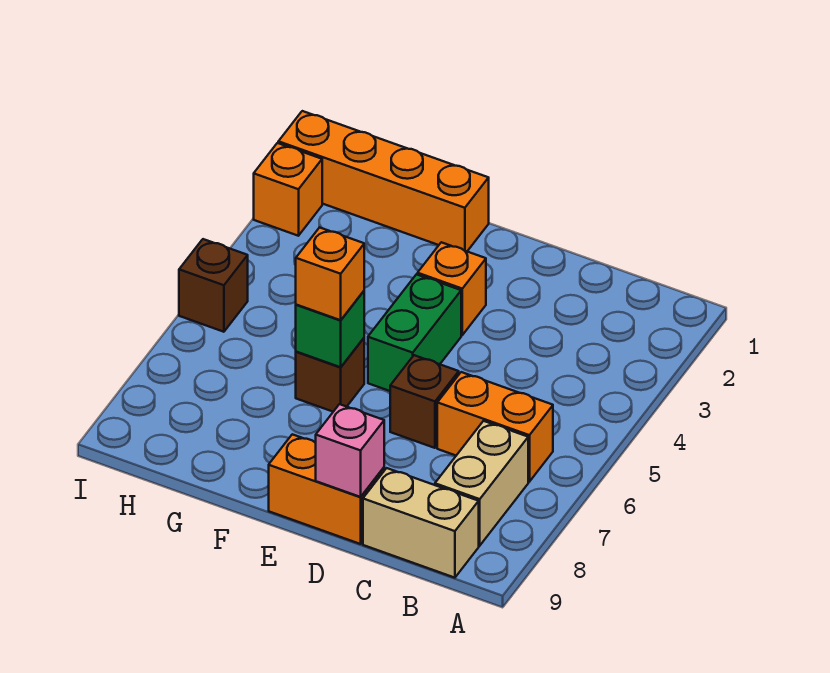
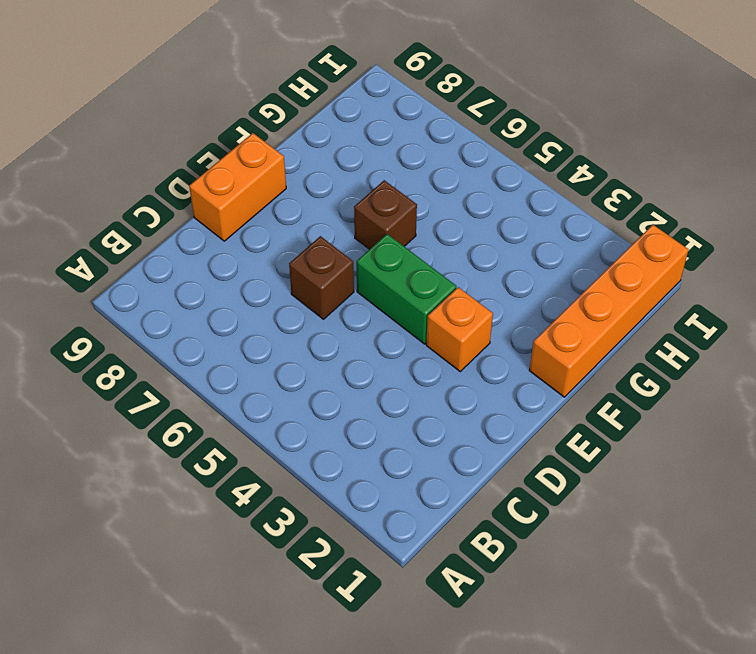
none -> orange 1x2 brick [437,372,553,482]
none -> tan 1x2 brick [435,421,528,546]
none -> tan 1x2 brick [363,468,479,578]

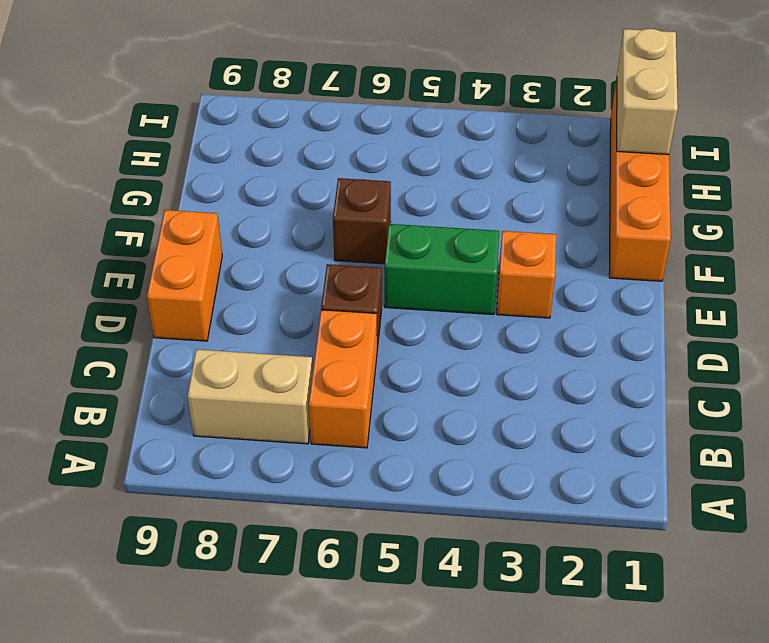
tan 1x2 brick [617,29,678,155] -> tan 1x2 brick moved to [363,468,479,578]
none -> orange 1x1 brick [254,143,322,236]
none -> brown 1x1 brick [179,239,248,332]
none -> pink 1x1 brick [316,404,384,497]

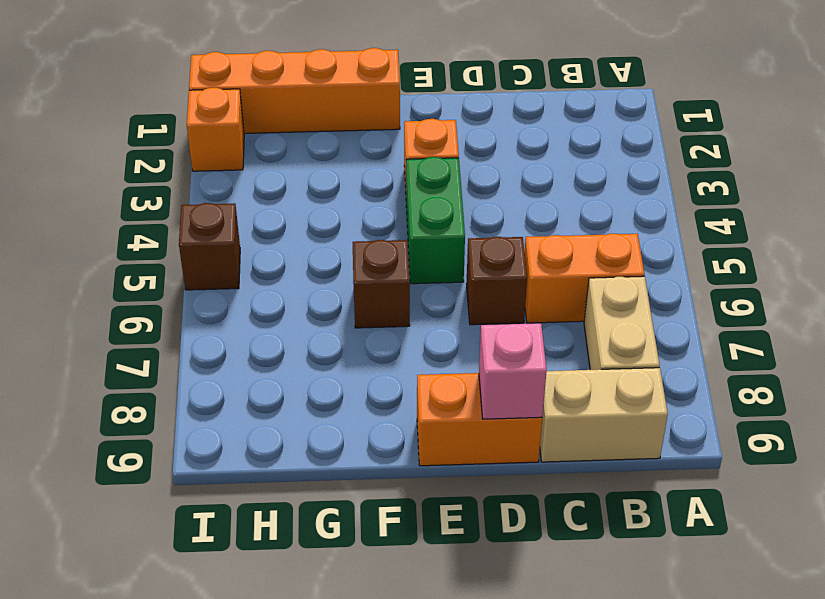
none -> green 1x1 brick [296,291,364,367]
none -> orange 1x1 brick [296,227,364,320]

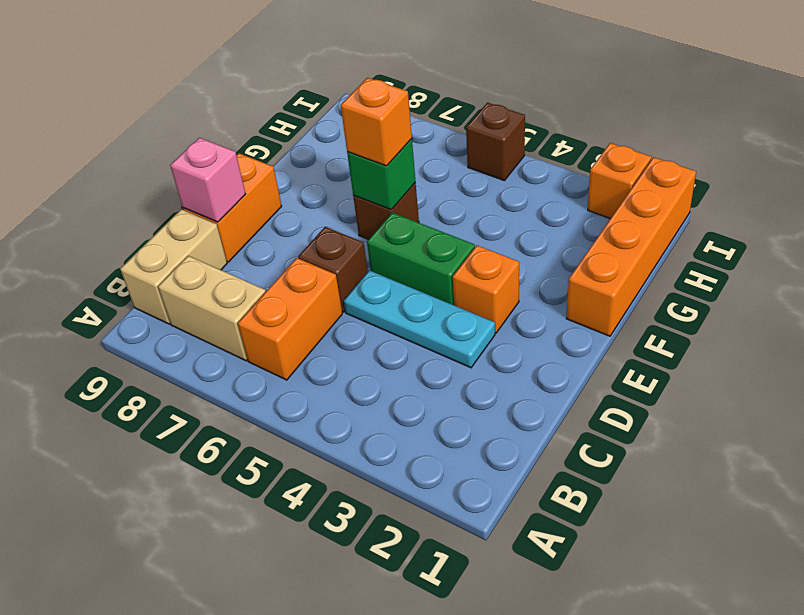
cyan 1x3 plate [344,270,495,368] -> none

